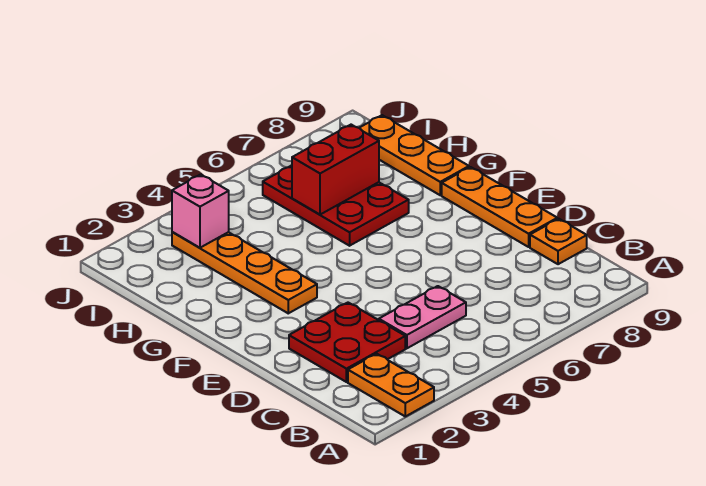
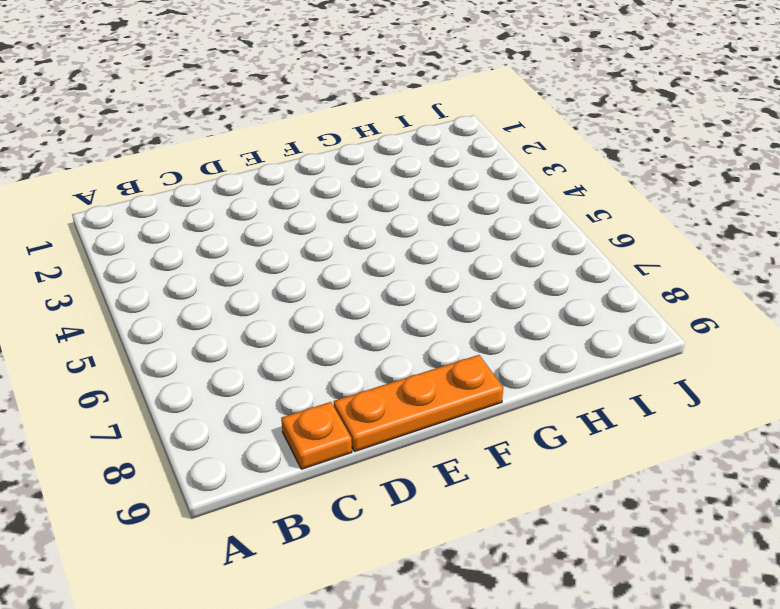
none -> orange 1x2 plate [348,354,434,416]
none -> red 2x2 plate [289,303,405,382]

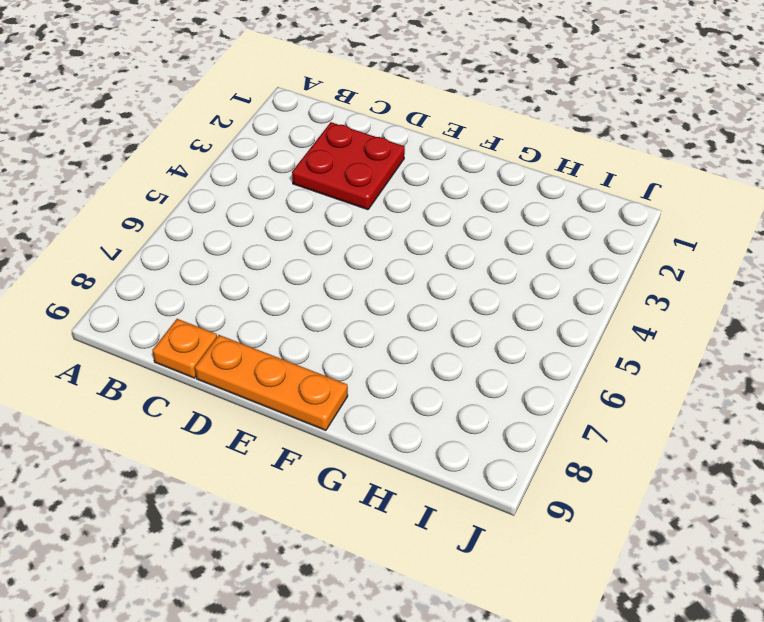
none -> orange 1x2 plate [348,354,434,416]
none -> pink 1x2 plate [379,286,466,348]

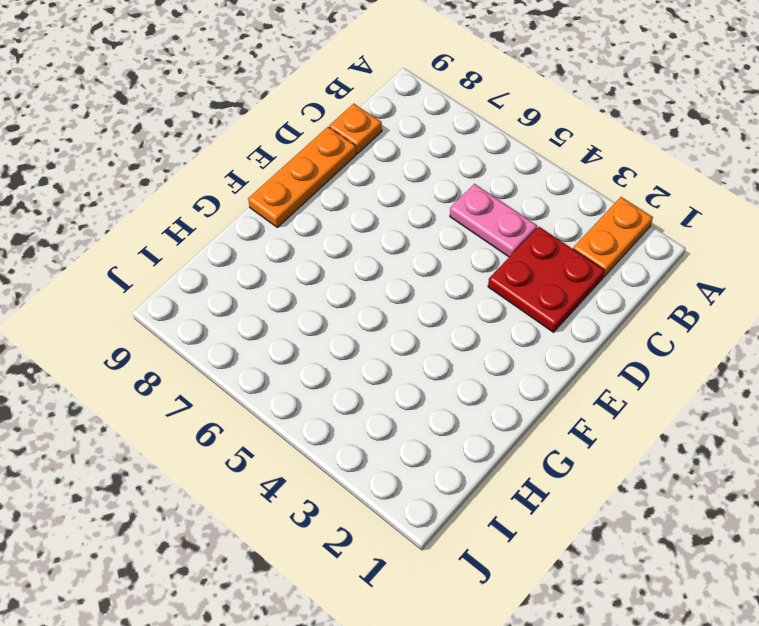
none -> orange 1x4 plate [172,232,317,313]
none -> red 2x3 plate [263,165,409,246]

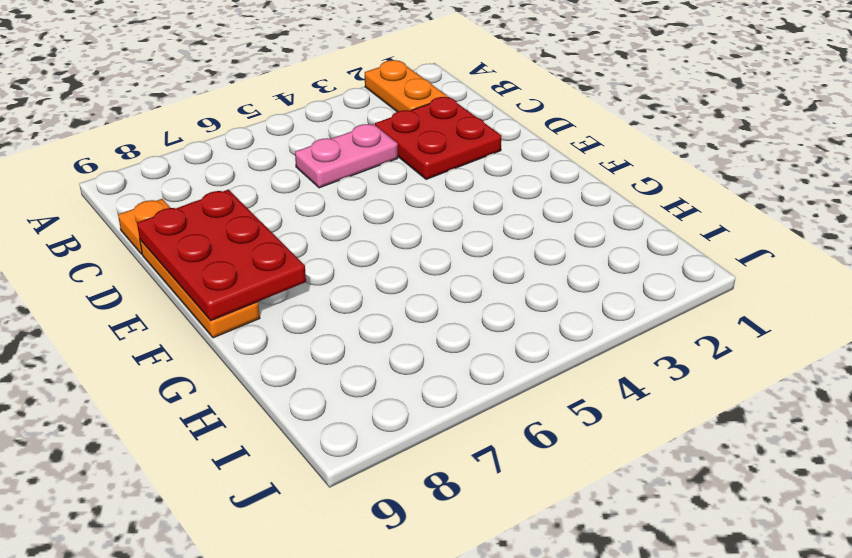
red 2x3 plate [137,190,306,321] -> red 2x3 plate moved to [263,165,409,246]
none -> orange 1x4 plate [172,232,317,313]
none -> orange 1x3 plate [360,115,469,195]

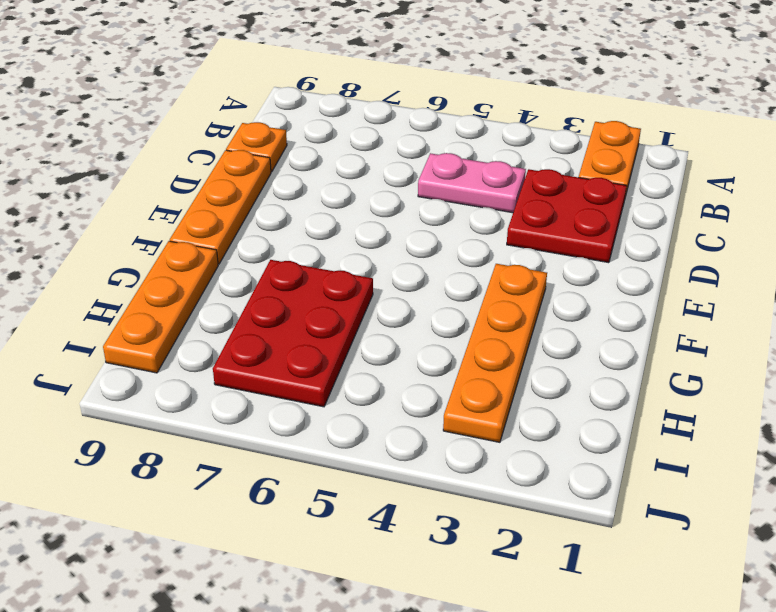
none -> red 1x2 brick [292,125,379,215]
none -> pink 1x1 brick [172,174,229,248]

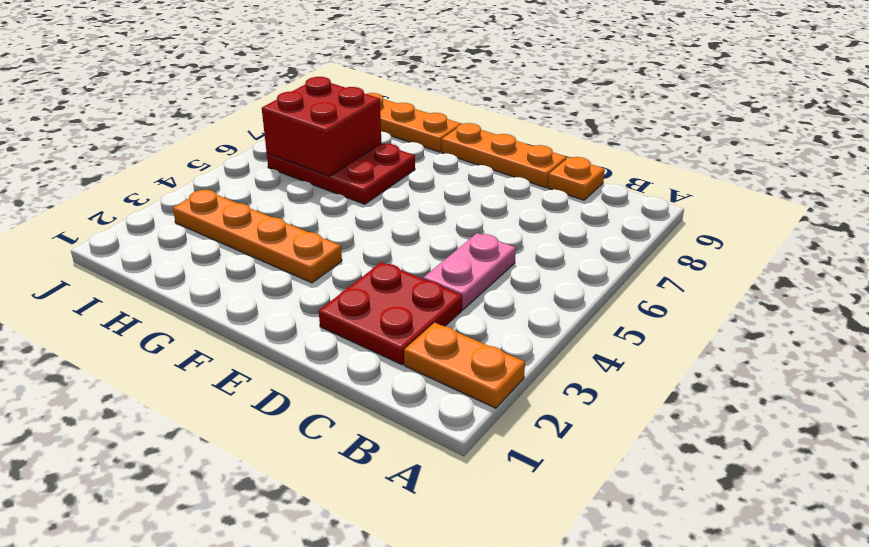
red 2x2 brick [262,77,381,176] -> red 1x2 brick [292,125,379,215]
none -> pink 1x1 brick [172,174,229,248]

